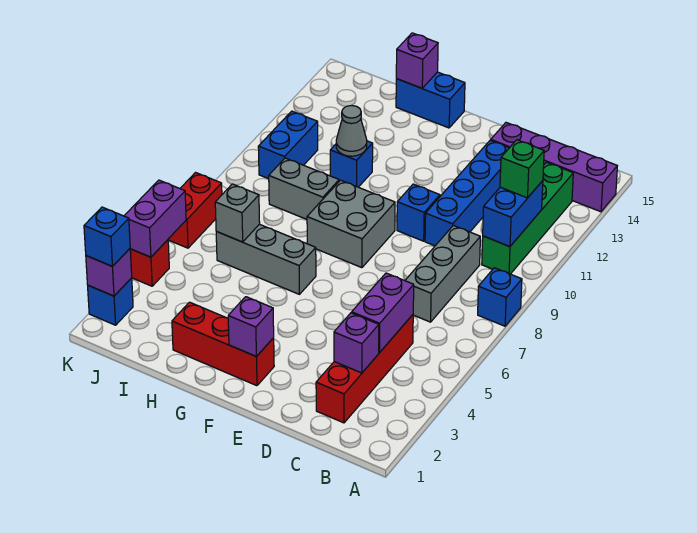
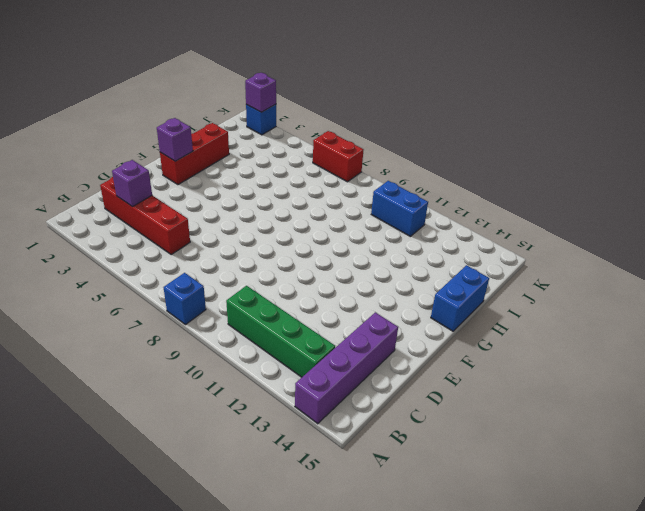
none -> grey 1x3 brick [405,225,480,322]
none -> blue 1x4 brick [425,140,509,246]
none -> blue 1x1 brick [397,184,440,241]

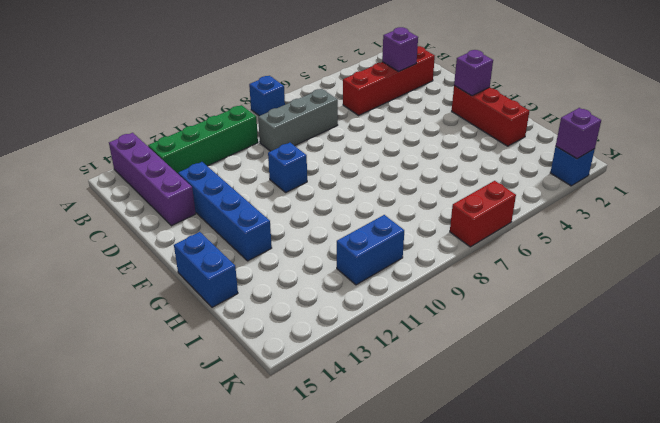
blue 1x4 brick [178,162,272,261] -> blue 1x4 brick turned to [425,140,509,246]
none -> grey 2x2 brick [307,180,395,268]
none -> grey 1x3 brick [216,224,316,294]
none -> grey 1x2 brick [269,158,339,219]

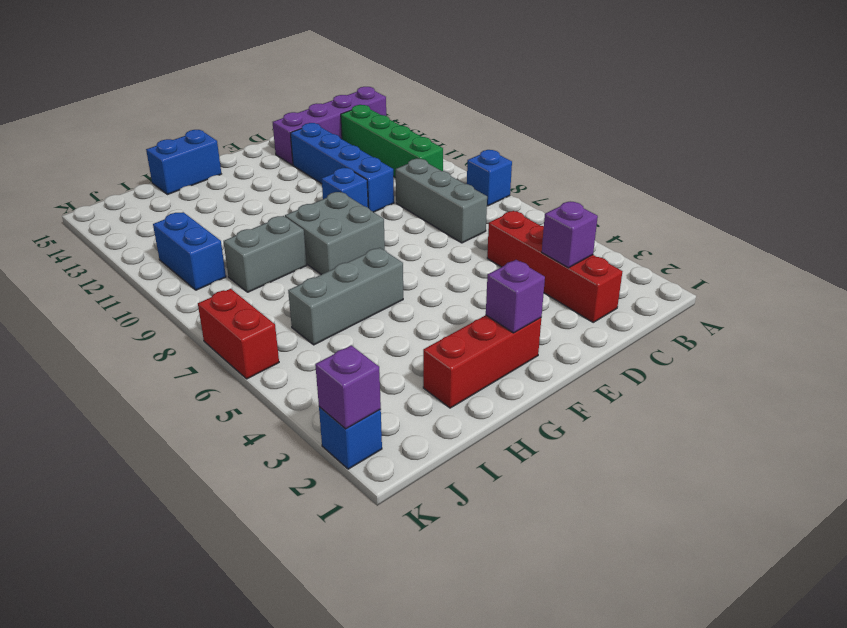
none -> blue 1x1 brick [330,141,373,187]
none -> red 1x1 brick [130,240,169,286]
none -> blue 1x2 brick [483,181,543,247]

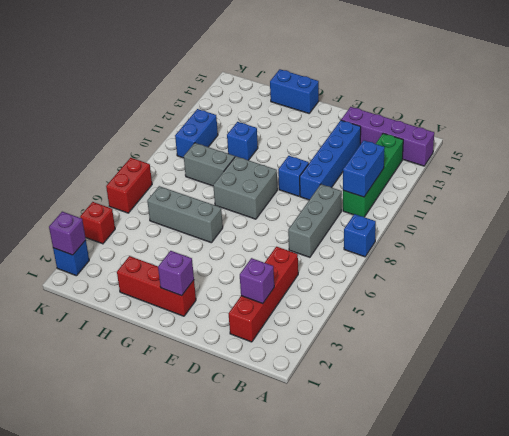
none -> purple 1x2 brick [352,273,414,353]
none -> grey 1x1 cone [336,105,367,156]
none -> purple 1x1 brick [396,33,438,88]

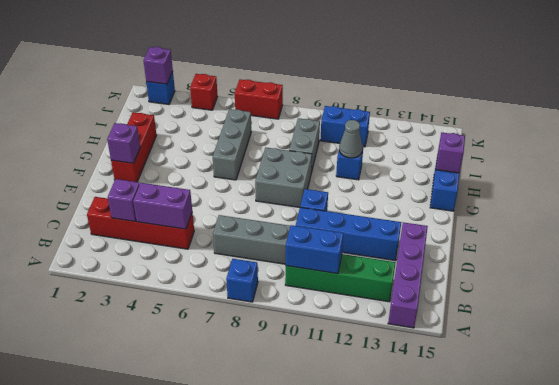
none -> grey 1x1 brick [215,184,260,242]
none -> purple 1x2 brick [124,180,186,257]
none -> green 1x1 brick [500,140,544,198]

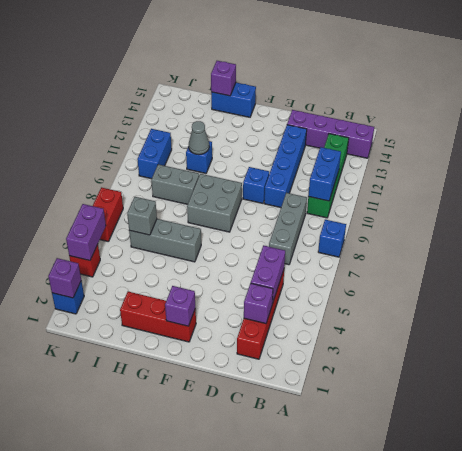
none -> green 1x1 brick [500,140,544,198]
none -> blue 1x1 brick [84,207,130,266]

